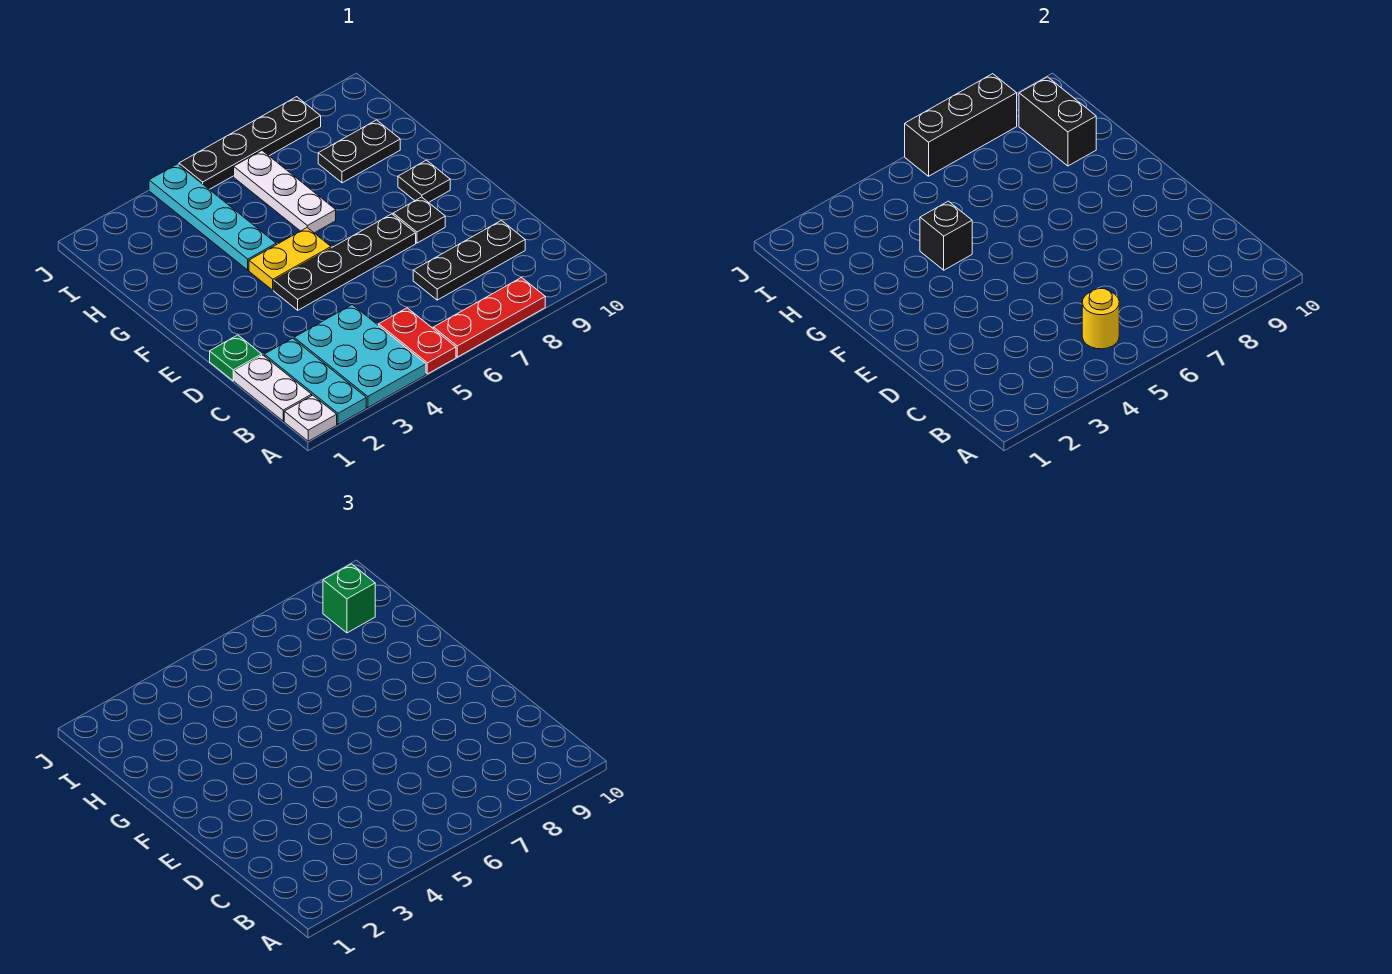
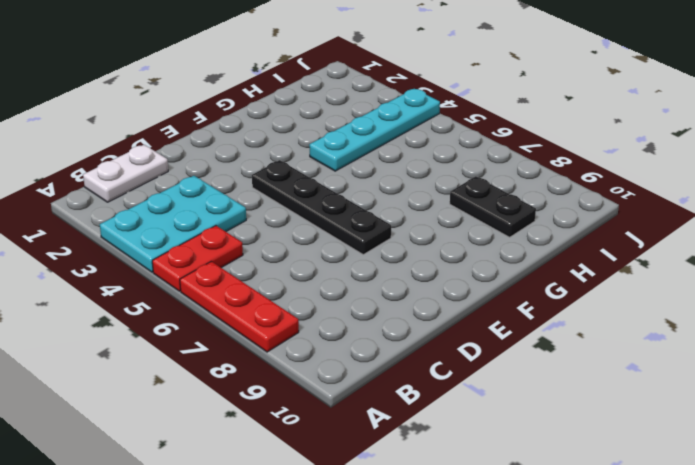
none -> white 1x1 plate [284,395,337,441]
none -> cyan 1x3 plate [264,338,366,424]
none -> black 1x3 plate [413,220,525,300]

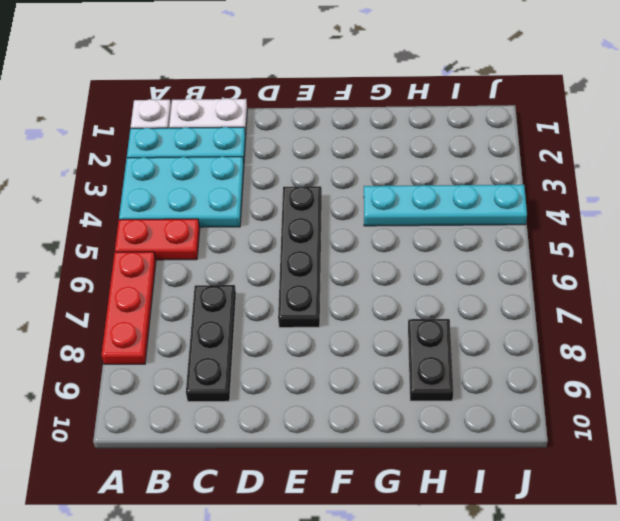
none -> green 1x1 plate [210,335,262,381]
none -> black 1x1 plate [393,197,445,243]
none -> yellow 1x2 plate [249,228,331,290]

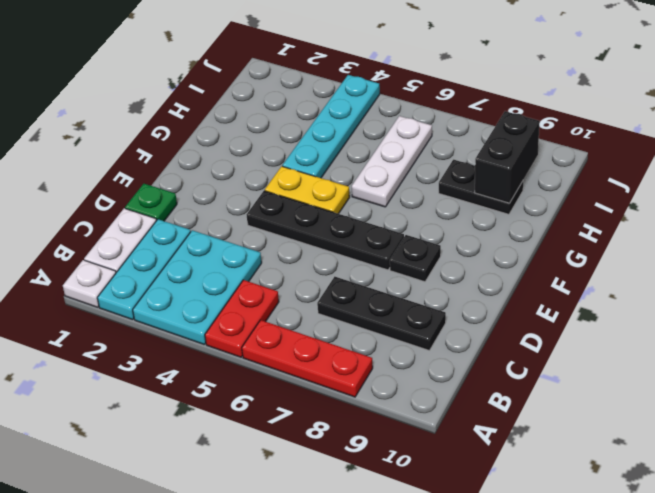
none -> black 1x1 plate [398,160,450,203]
none -> black 1x4 plate [179,97,321,189]
none -> yellow 1x1 round brick [1082,289,1119,349]

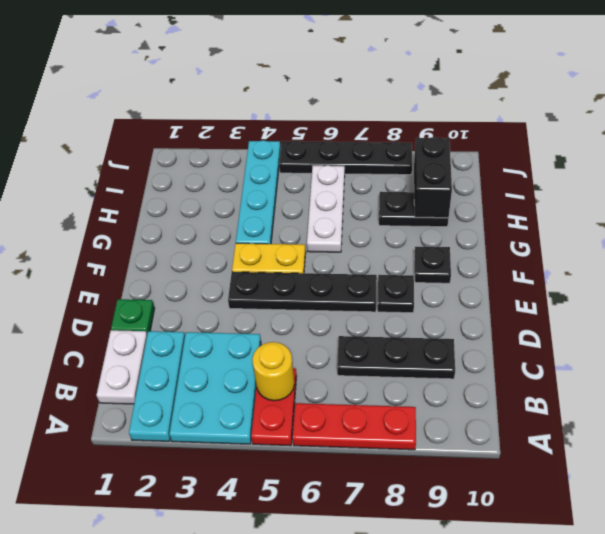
none -> white 1x1 plate [284,395,337,441]
none -> black 1x1 brick [920,201,972,270]
none -> black 1x3 brick [905,74,1017,176]

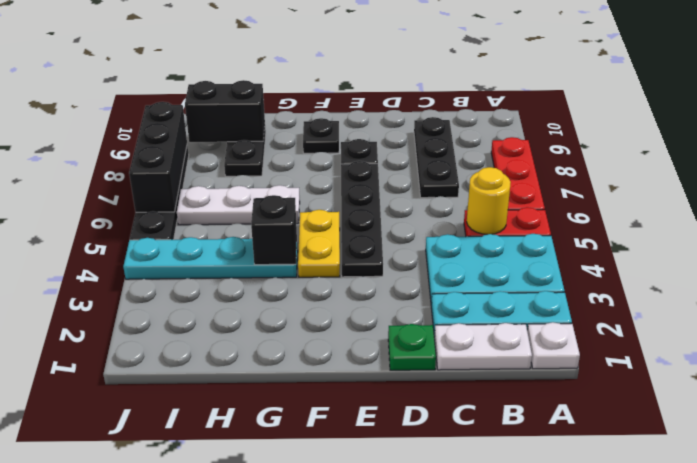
none -> green 1x1 brick [323,564,375,633]

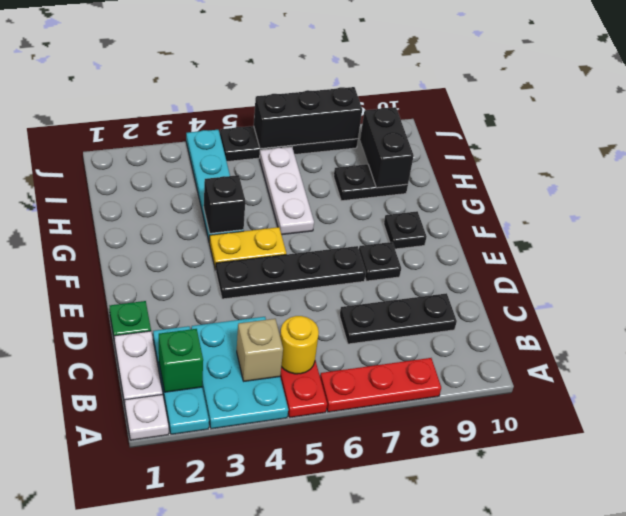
green 1x1 brick [159,329,203,392] -> green 1x1 brick moved to [323,564,375,633]
tan 1x1 brick [237,319,283,381] -> none

